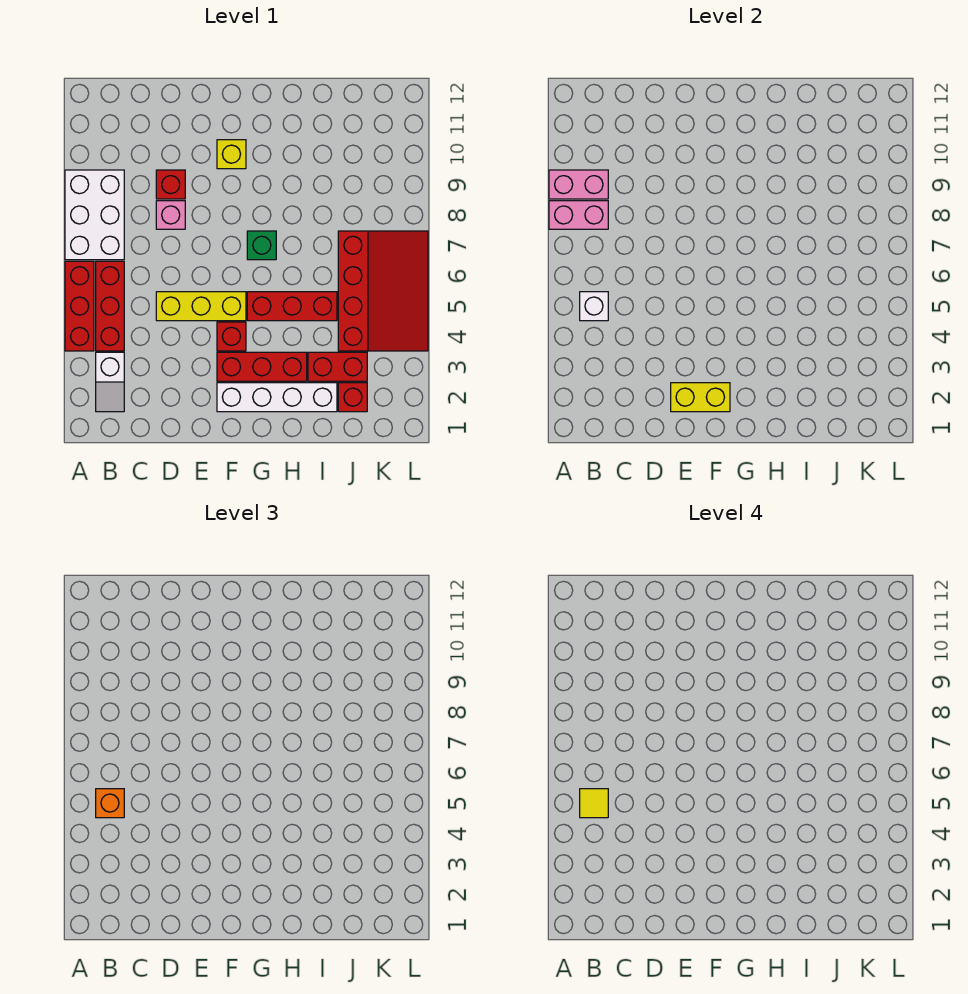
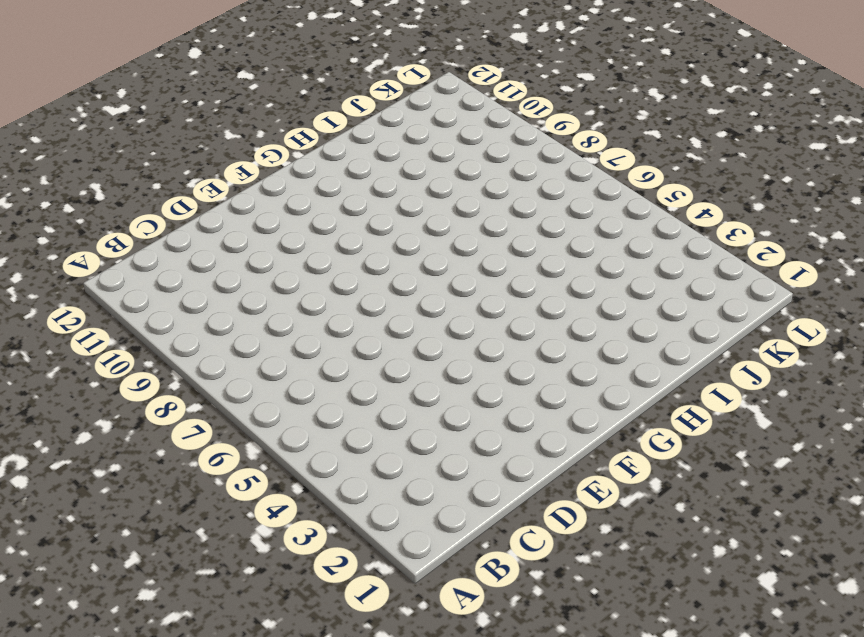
none -> red 1x3 brick [65,261,94,351]
none -> white 2x3 brick [65,170,124,260]
none -> white 1x2 slope [96,352,124,412]

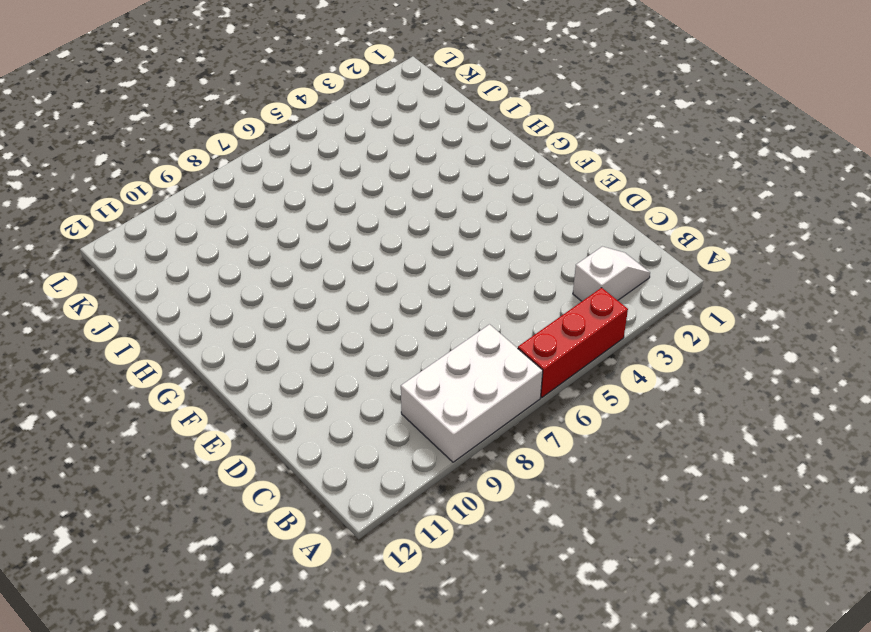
none -> red 1x3 brick [96,261,124,351]
none -> yellow 1x3 brick [156,292,246,321]
none -> pink 1x1 brick [156,201,185,229]

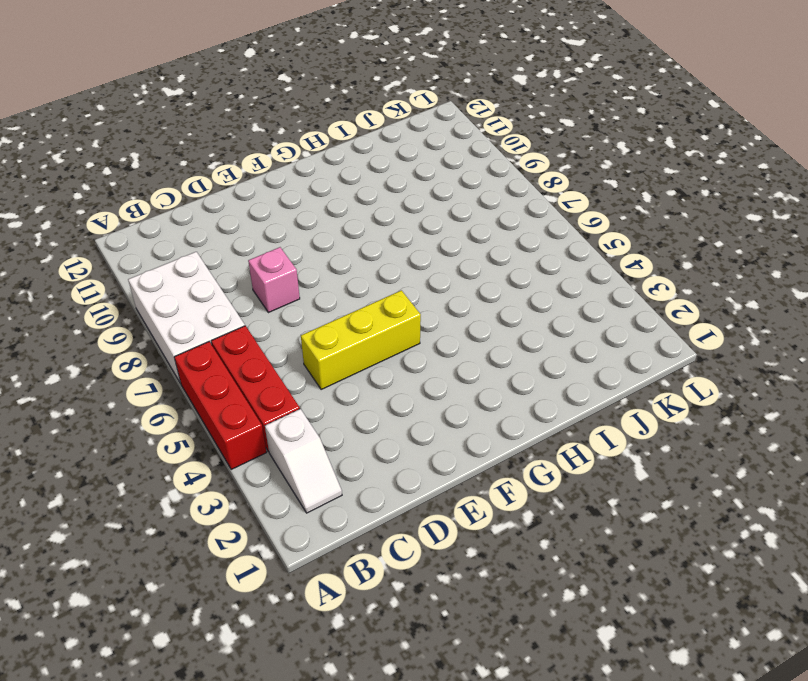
none -> red 1x1 brick [156,170,185,199]
none -> white 1x4 brick [217,383,337,412]
none -> red 1x3 brick [217,352,307,381]

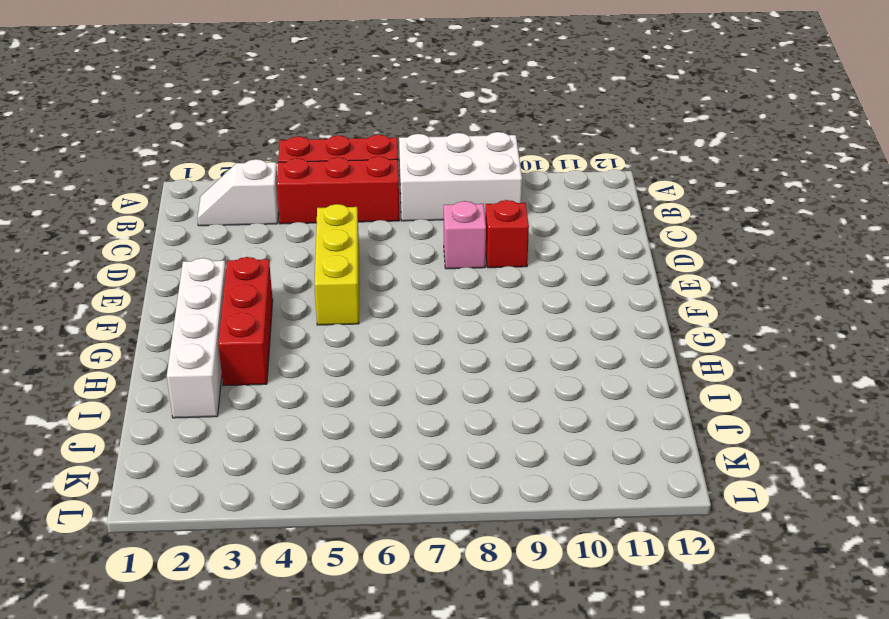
none -> red 1x1 brick [217,322,246,351]
none -> yellow 1x1 brick [217,140,246,169]
none -> red 1x3 brick [247,292,337,321]

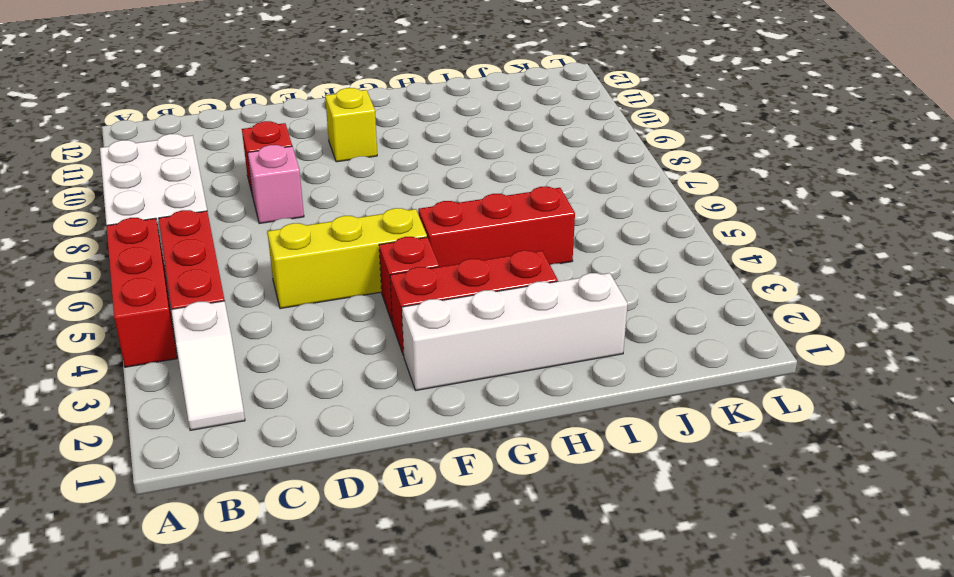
none -> green 1x1 brick [247,231,276,260]
none -> red 1x2 brick [308,352,367,381]
none -> red 1x1 brick [338,383,367,412]

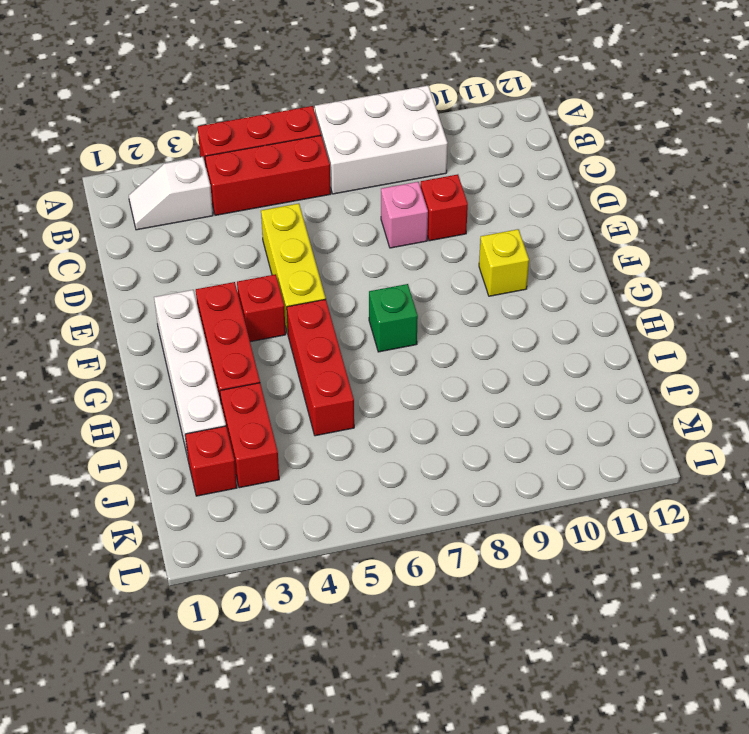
none -> red 3x4 slope [338,231,428,351]
none -> pink 1x2 brick [549,201,608,229]
none -> pink 1x2 brick [549,170,608,199]

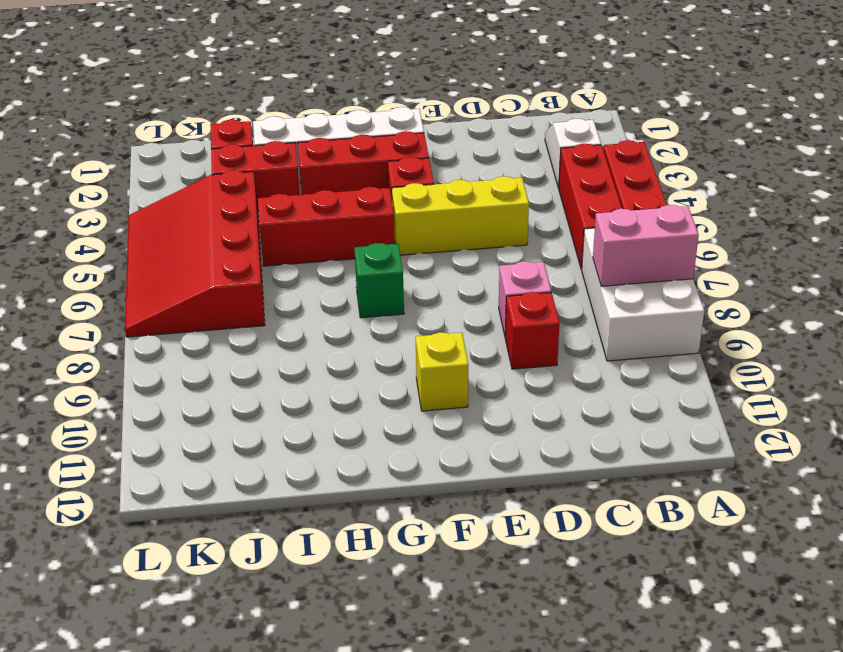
none -> pink 1x2 brick [549,170,608,199]
none -> white 1x1 brick [580,292,608,321]
none -> yellow 1x2 brick [671,383,730,412]

